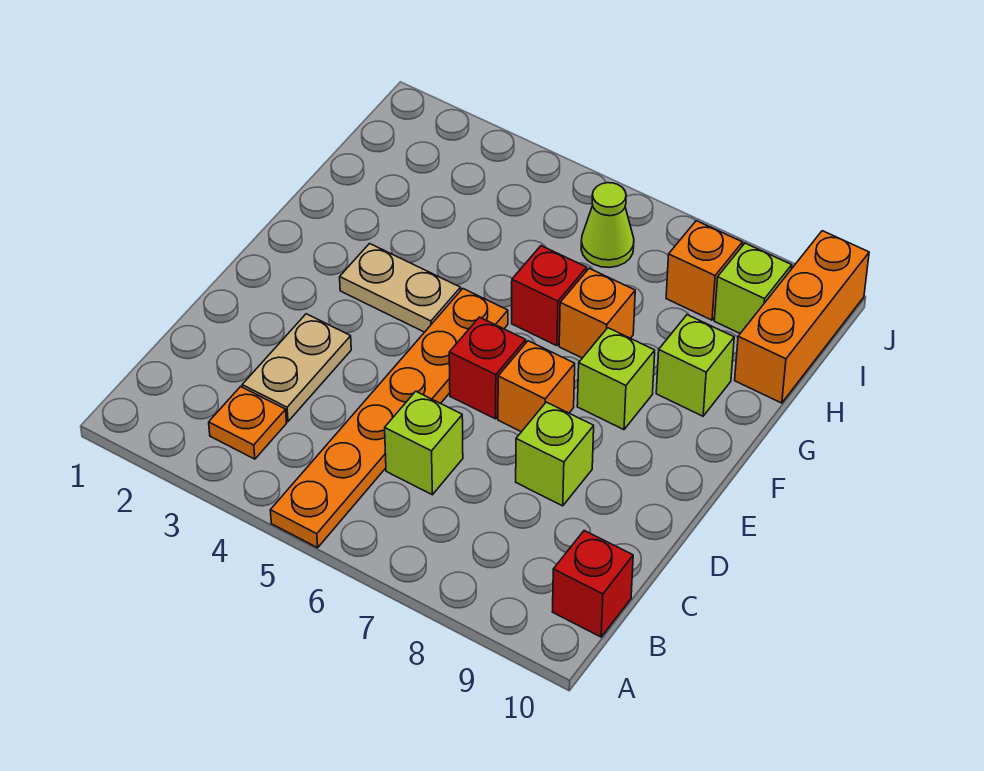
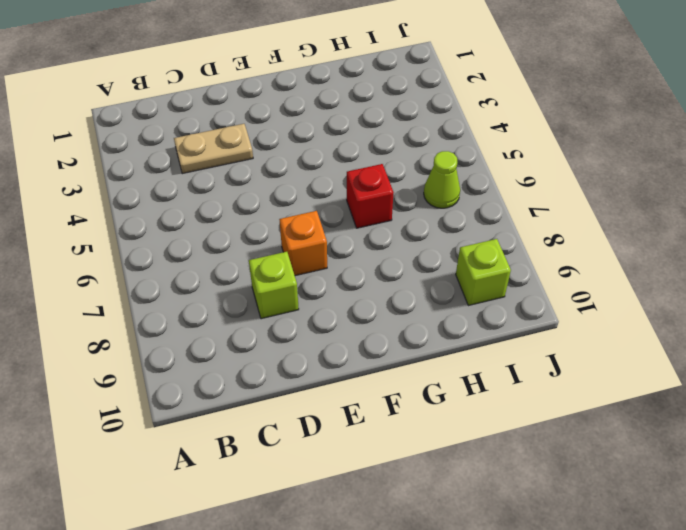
none -> orange 1x6 plate [270,289,508,548]
none -> orange 1x1 plate [209,387,287,459]
none -> red 1x1 brick [552,531,633,637]

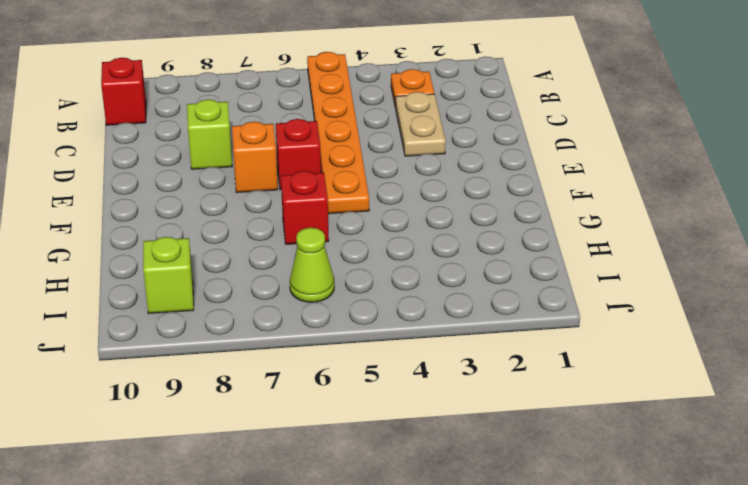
none -> lime 1x1 brick [385,391,463,495]
none -> tan 1x2 plate [340,244,461,332]
none -> lime 1x1 brick [577,328,655,430]

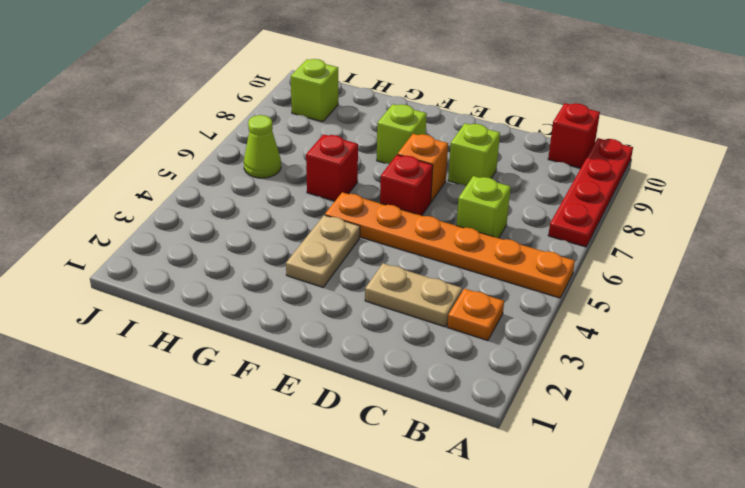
red 1x4 plate [548,138,633,247] -> none
none -> orange 1x1 brick [559,268,635,358]
none -> lime 1x1 brick [656,315,734,416]
none -> orange 1x3 brick [735,231,869,403]

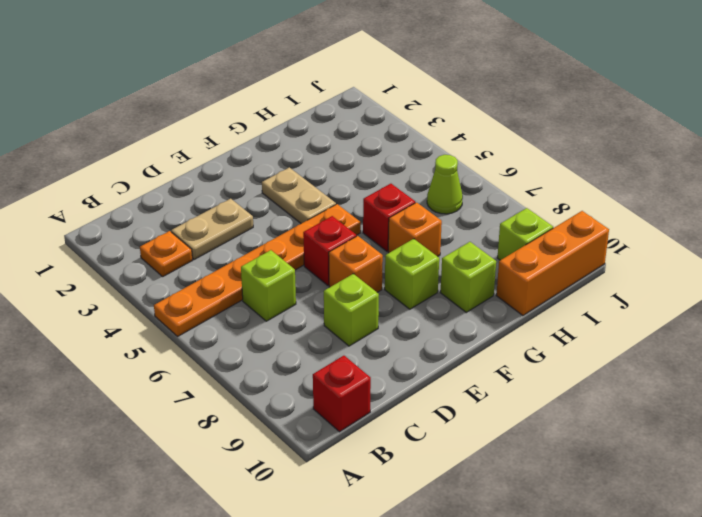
none -> orange 1x1 brick [666,221,743,320]

